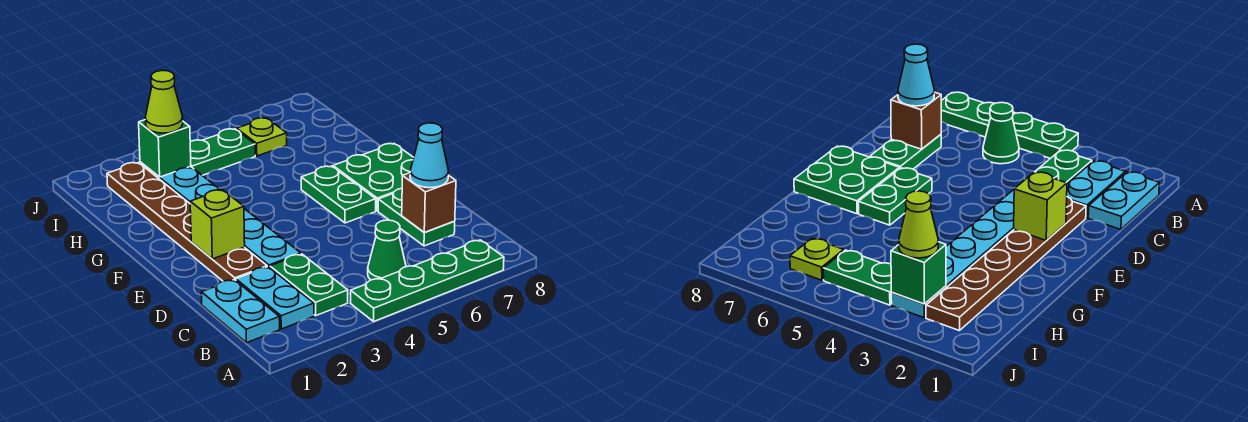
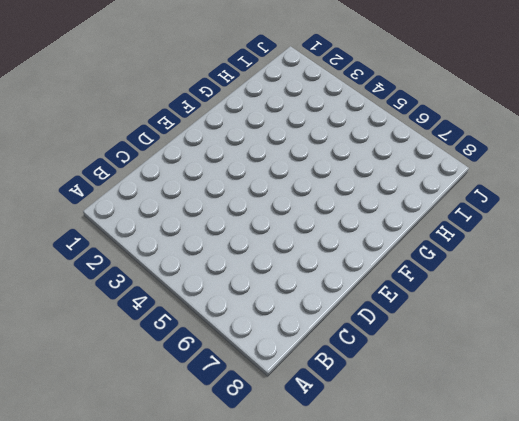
none -> green 1x4 plate [351,240,504,322]
none -> cyan 1x2 plate [201,280,280,343]
none -> cyan 1x2 plate [236,267,314,329]

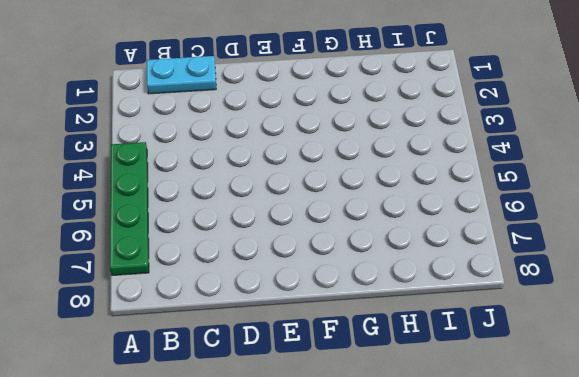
none -> cyan 1x2 plate [236,267,314,329]
none -> green 1x2 plate [270,254,348,316]
none -> green 1x1 cone [368,220,406,280]

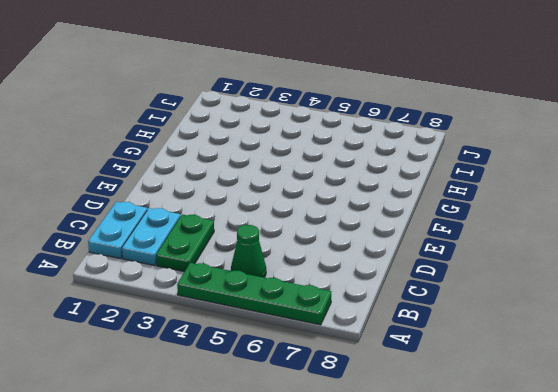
none -> green 1x2 plate [378,189,455,246]
none -> brown 1x6 plate [107,162,267,281]
none -> cyan 1x6 plate [140,162,301,268]

